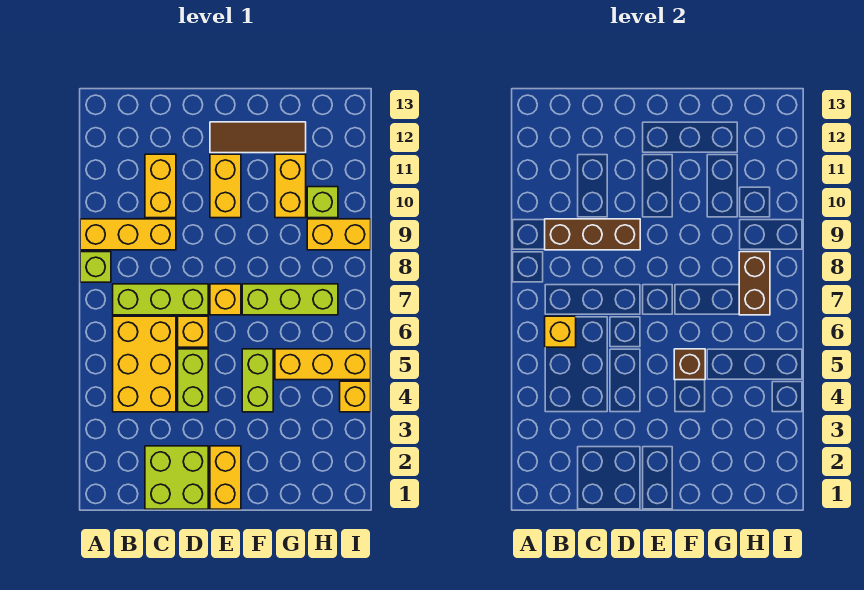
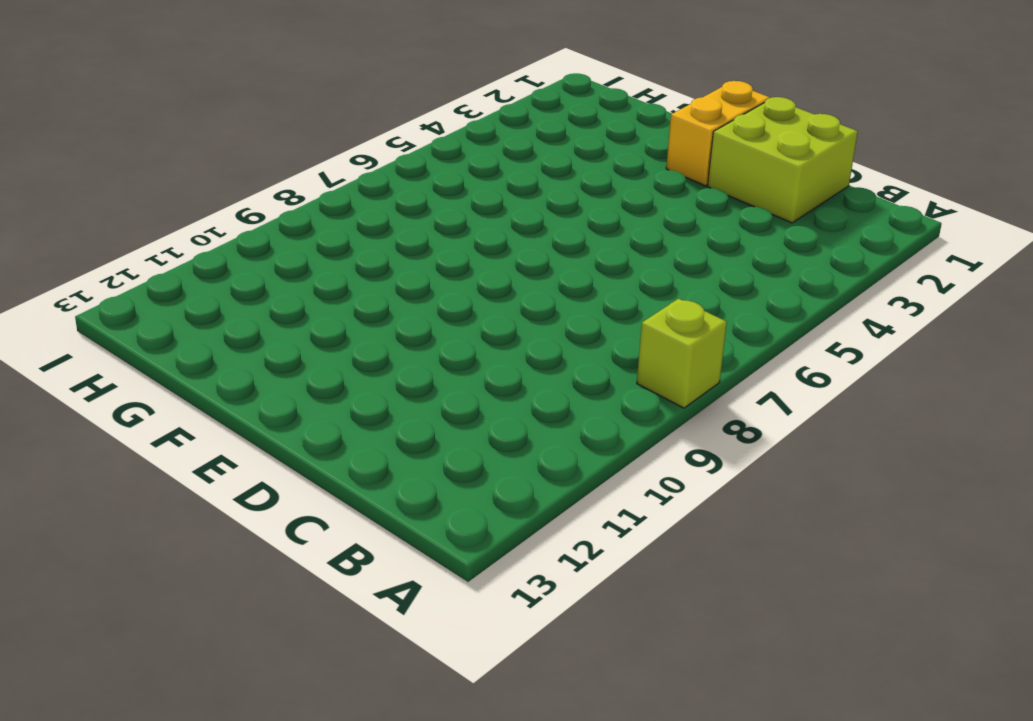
none -> yellow 1x3 brick [80,219,176,250]
none -> yellow 2x3 brick [113,316,176,412]
none -> lime 1x3 brick [113,284,208,315]

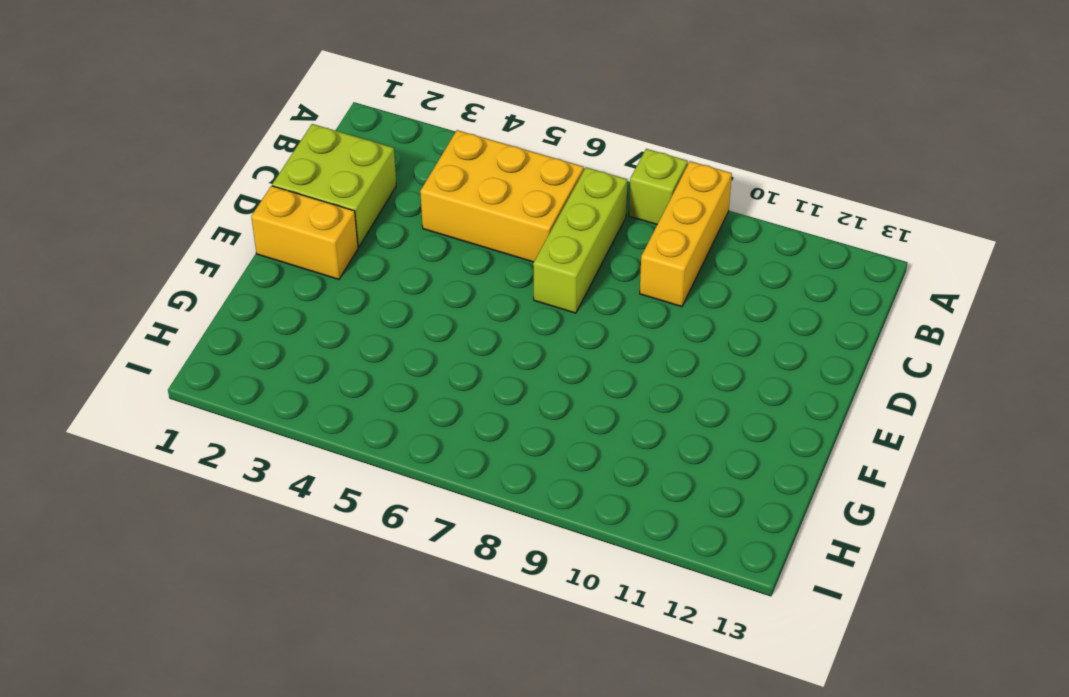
none -> yellow 1x2 brick [145,154,176,218]
none -> lime 1x2 brick [178,349,208,412]
none -> yellow 1x1 brick [178,316,208,347]

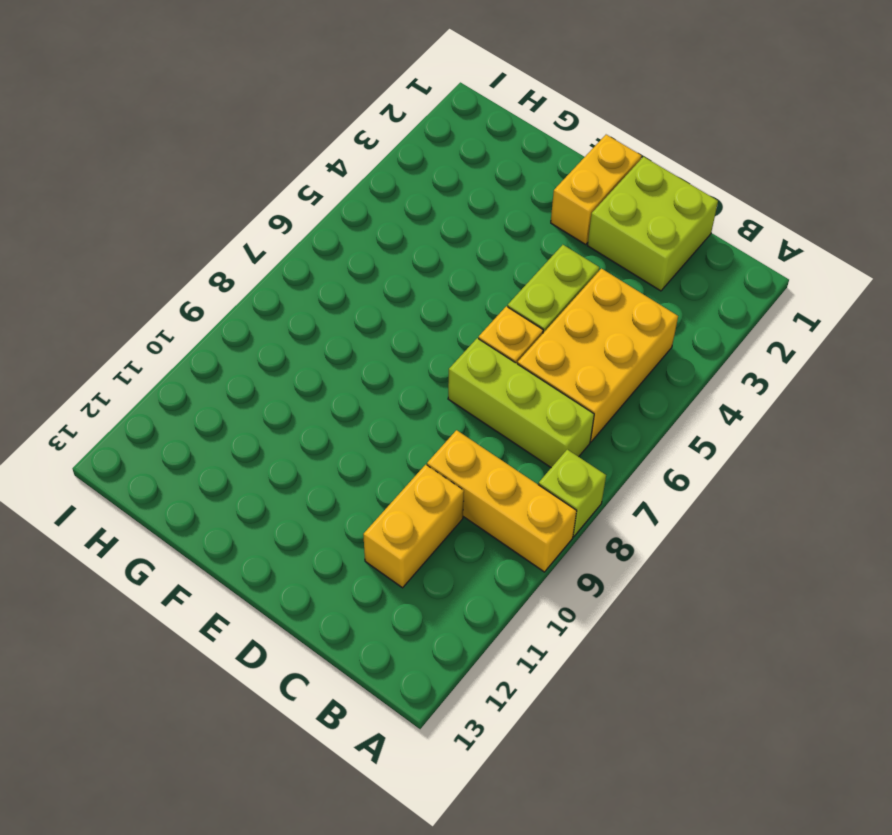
none -> yellow 1x1 brick [210,284,241,315]
none -> yellow 1x2 brick [210,154,241,218]
none -> brown 1x3 tile [210,122,306,153]

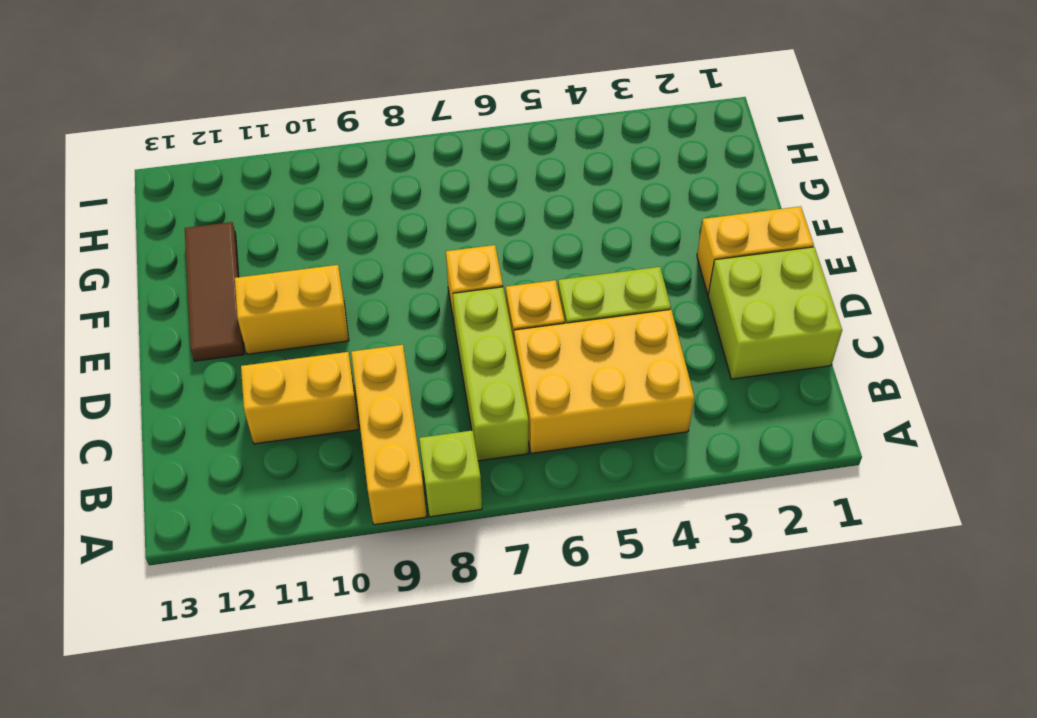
none -> lime 1x2 brick [242,349,273,412]
none -> lime 1x3 brick [242,284,338,315]
none -> yellow 1x3 brick [275,349,371,380]

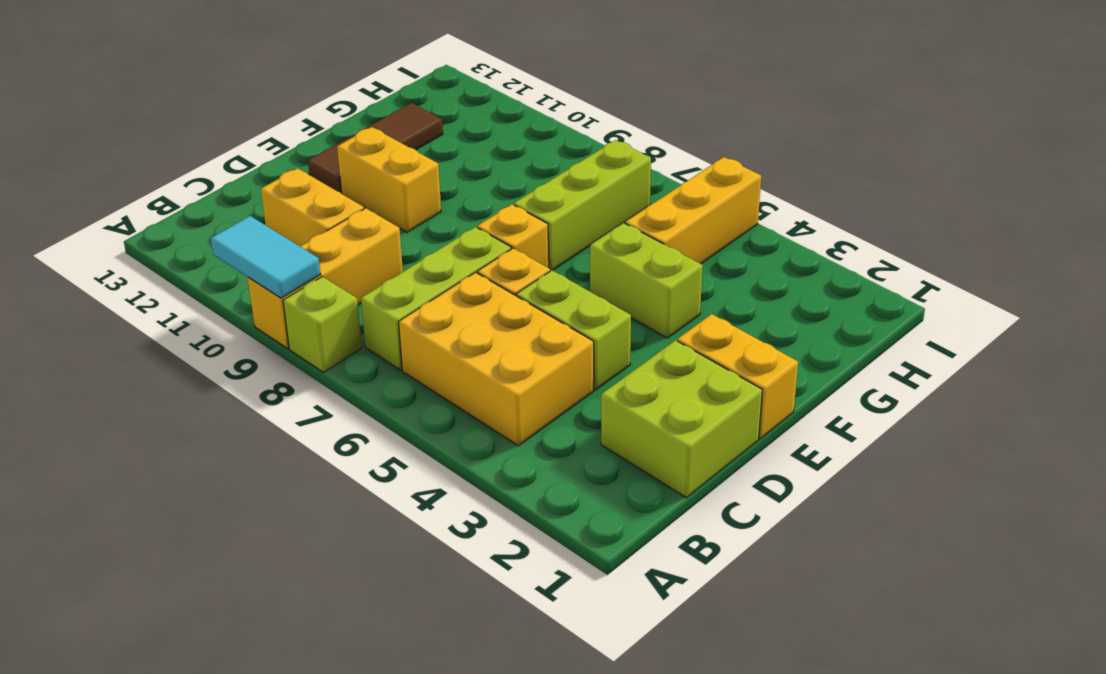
cyan 1x2 tile [211,216,321,298] -> none
none -> yellow 1x2 brick [275,154,306,218]
none -> yellow 1x2 brick [307,219,371,250]
none -> lime 1x1 brick [307,187,338,218]

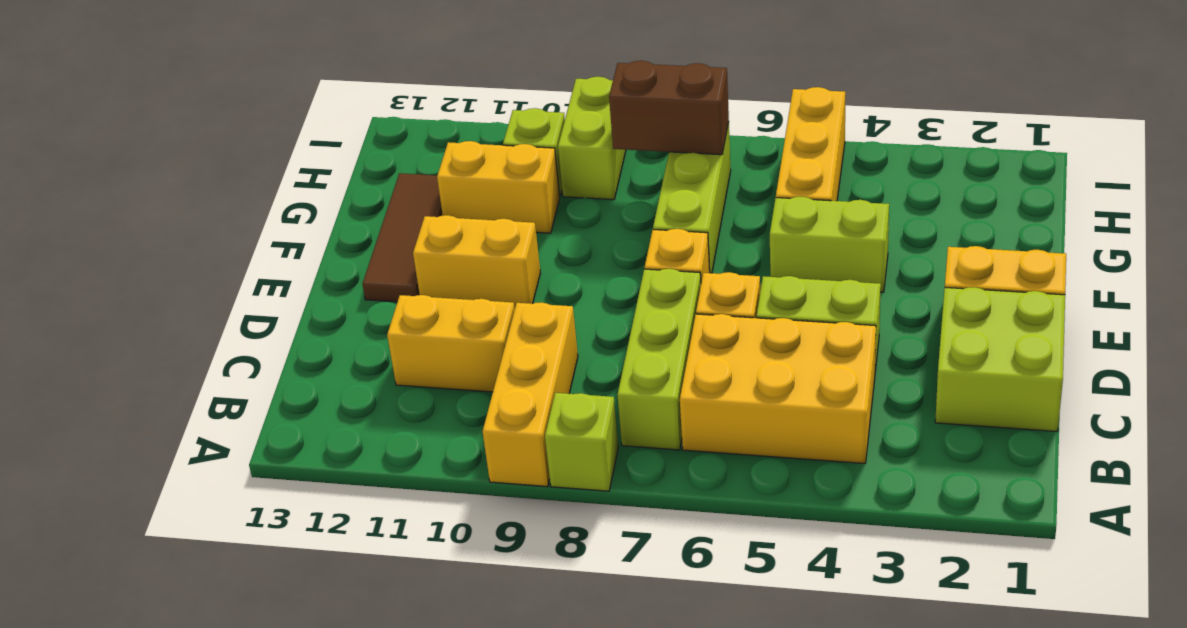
lime 1x2 brick [558,77,626,200] -> yellow 1x2 brick [307,219,371,250]
none -> yellow 1x1 brick [340,381,371,412]
none -> yellow 1x1 brick [545,316,576,347]
none -> brown 1x3 brick [545,219,640,250]

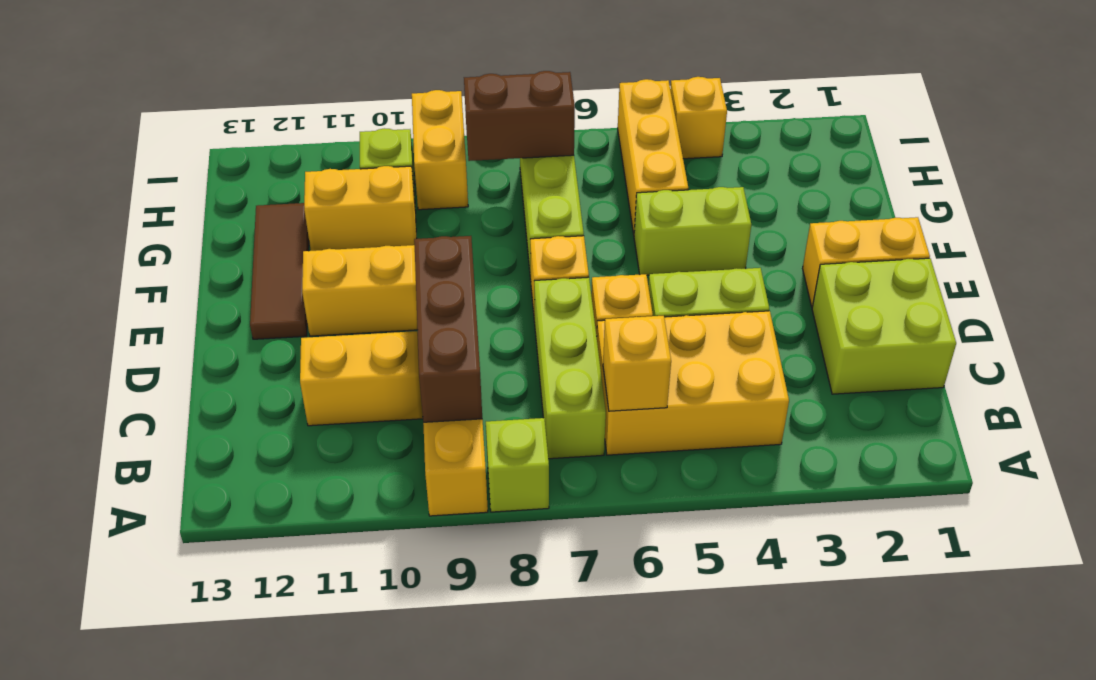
none -> brown 1x1 brick [674,349,705,380]

